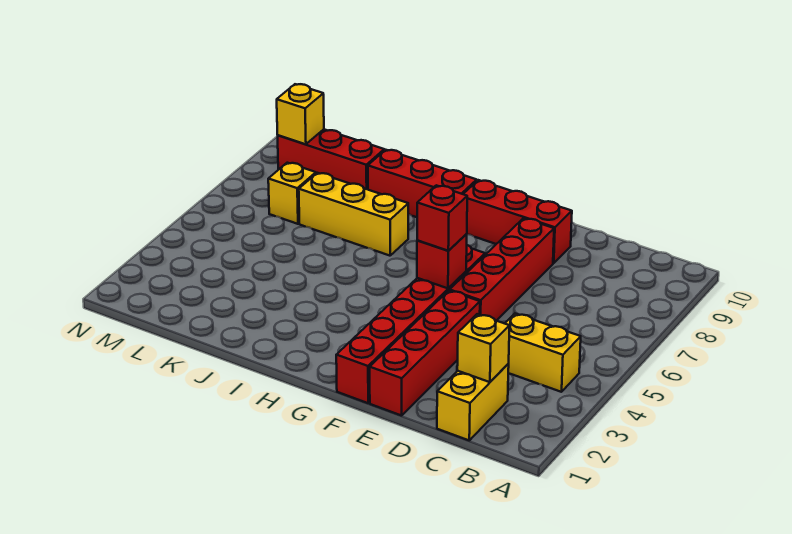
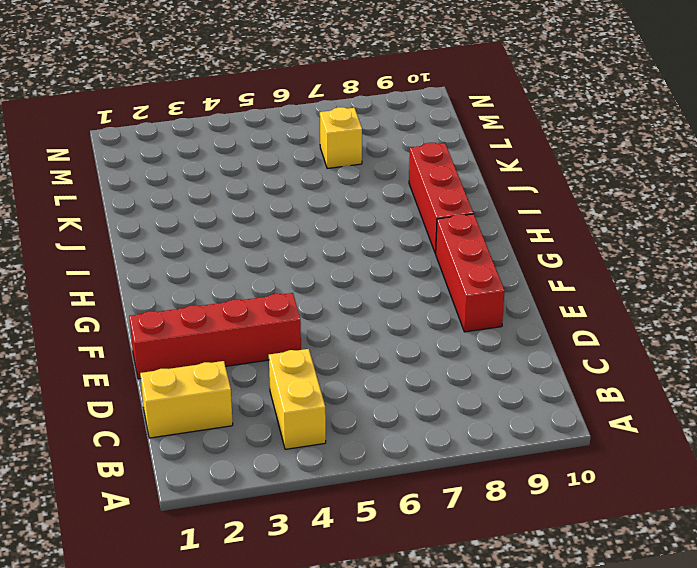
none -> red 1x4 brick [450,218,554,321]
none -> red 1x6 brick [336,245,485,403]
none -> yellow 1x3 brick [299,173,408,256]

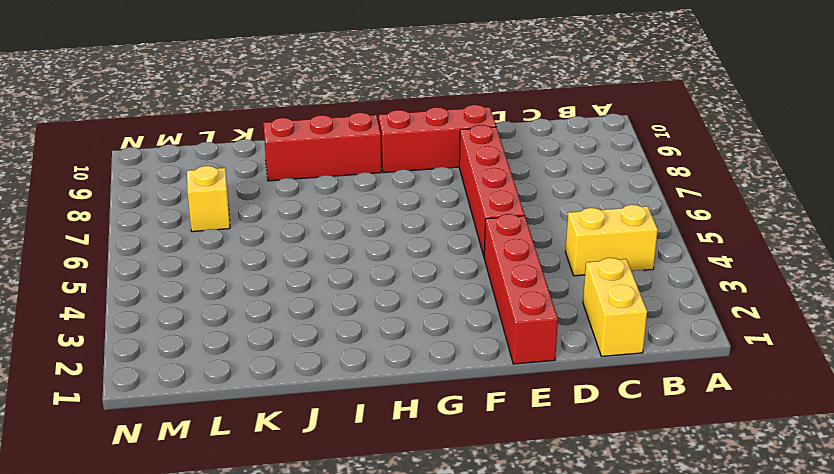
none -> red 1x6 brick [336,245,485,403]
none -> yellow 1x3 brick [299,173,408,256]
none -> red 1x3 brick [278,129,384,189]

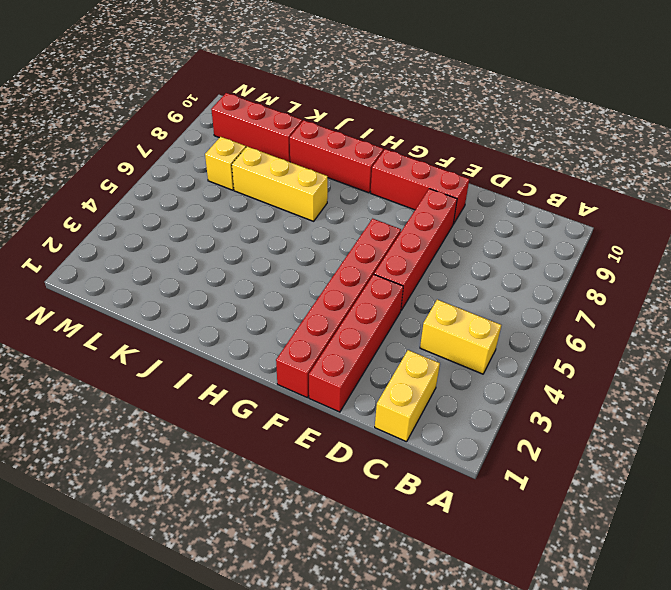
none -> yellow 1x1 brick [457,314,510,382]
none -> red 1x1 brick [417,234,467,288]
none -> yellow 1x1 brick [277,84,324,144]

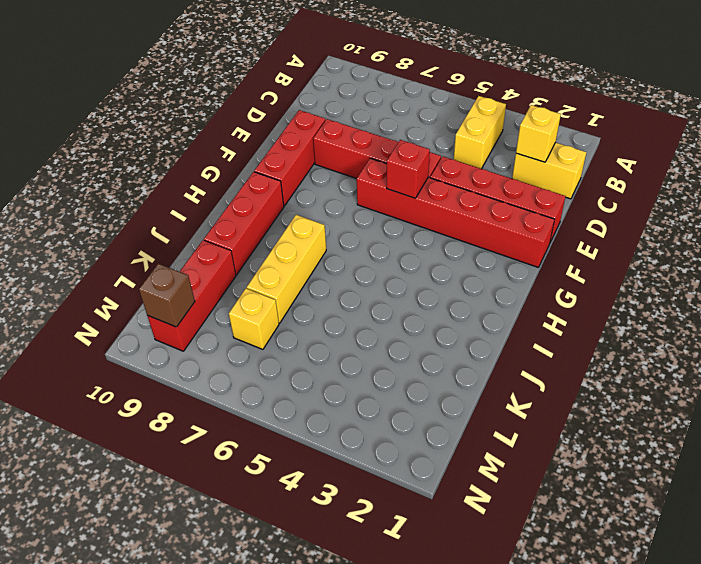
brown 1x1 brick [139,264,195,327] -> yellow 1x1 brick [277,84,324,144]
none -> red 1x1 brick [417,185,467,251]

